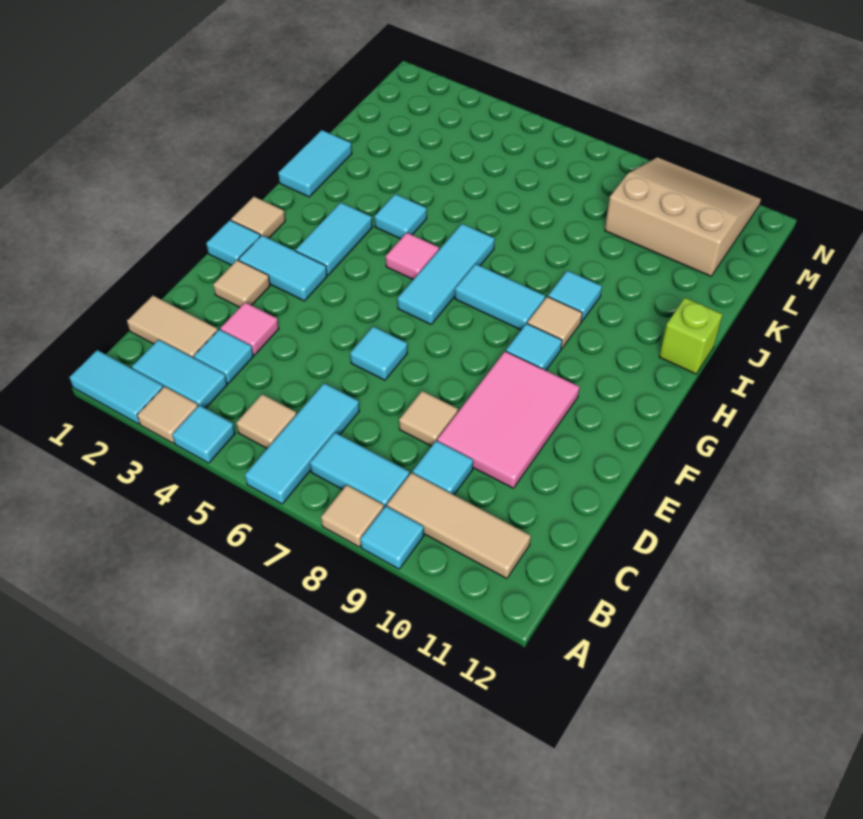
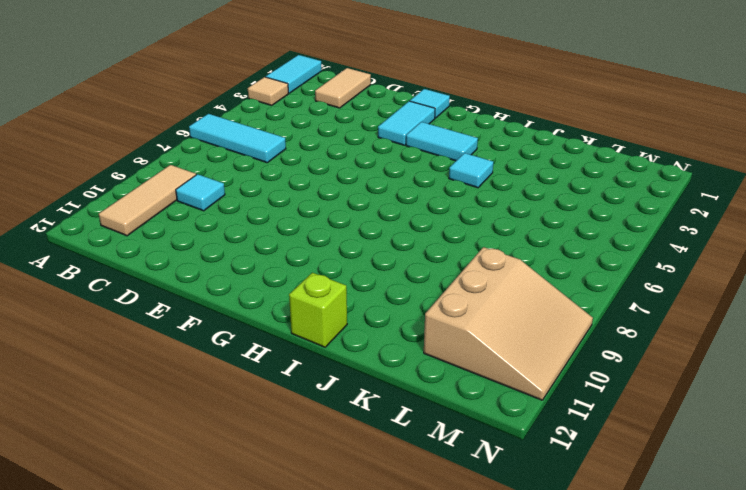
none -> cyan 1x1 tile [172,405,235,463]
none -> tan 1x1 tile [321,485,384,547]
none -> cyan 1x1 tile [361,506,424,569]
none -> cyan 1x2 tile [132,340,227,408]

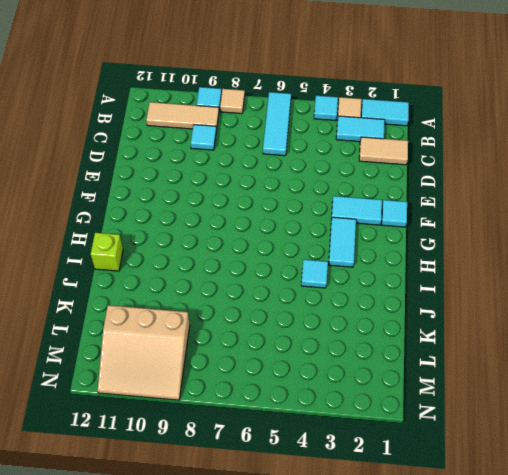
none -> tan 1x1 tile [236,394,297,448]
none -> cyan 1x2 tile [310,433,410,507]
none -> cyan 1x1 tile [194,329,253,383]
none -> pink 1x1 tile [220,302,279,355]

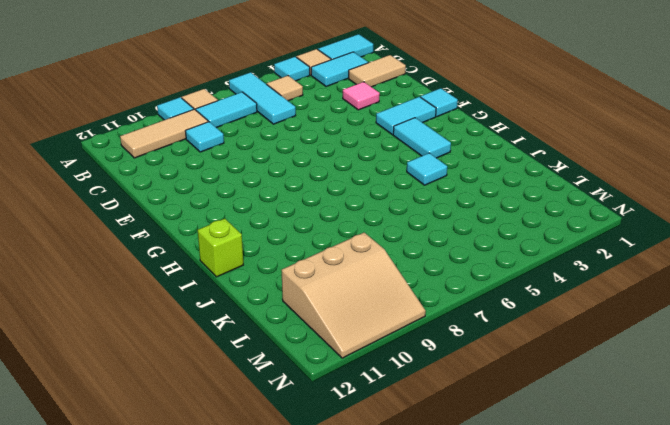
none -> cyan 1x1 tile [194,329,253,383]
none -> tan 1x1 tile [399,391,458,446]
none -> pink 2x3 tile [437,351,580,488]
none -> tan 1x1 tile [213,260,270,307]

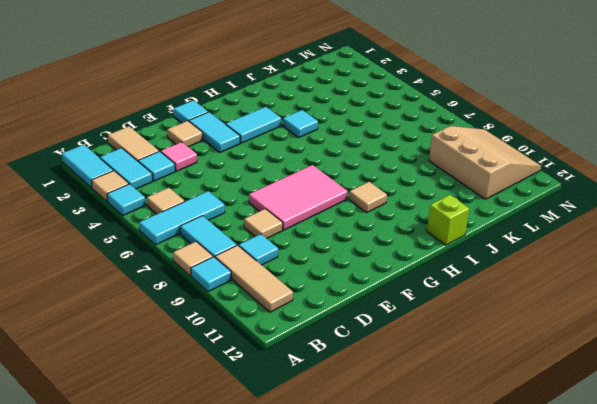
pink 2x3 tile [249,165,348,230] -> pink 2x3 tile moved to [437,351,580,488]
none -> cyan 1x1 tile [350,326,407,380]
none -> tan 1x1 tile [231,197,285,238]
none -> cyan 1x3 tile [398,224,495,324]
none -> cyan 1x1 tile [506,323,562,370]

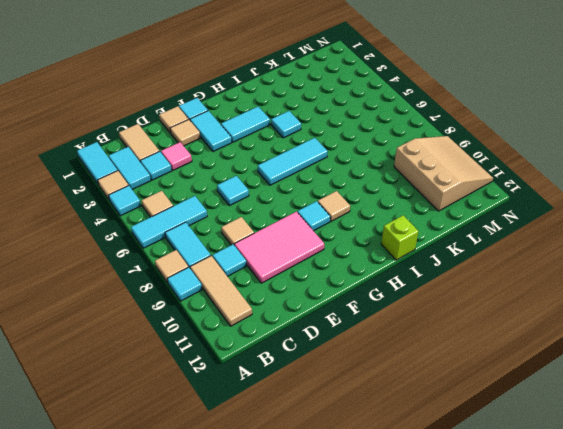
tan 1x1 tile [159,106,188,133] -> tan 1x1 tile moved to [231,197,285,238]
none -> pink 1x1 tile [386,233,439,280]
none -> cyan 1x2 tile [455,264,545,330]
none -> cyan 1x2 tile [278,130,352,197]
none -> cyan 1x1 tile [548,271,602,322]

